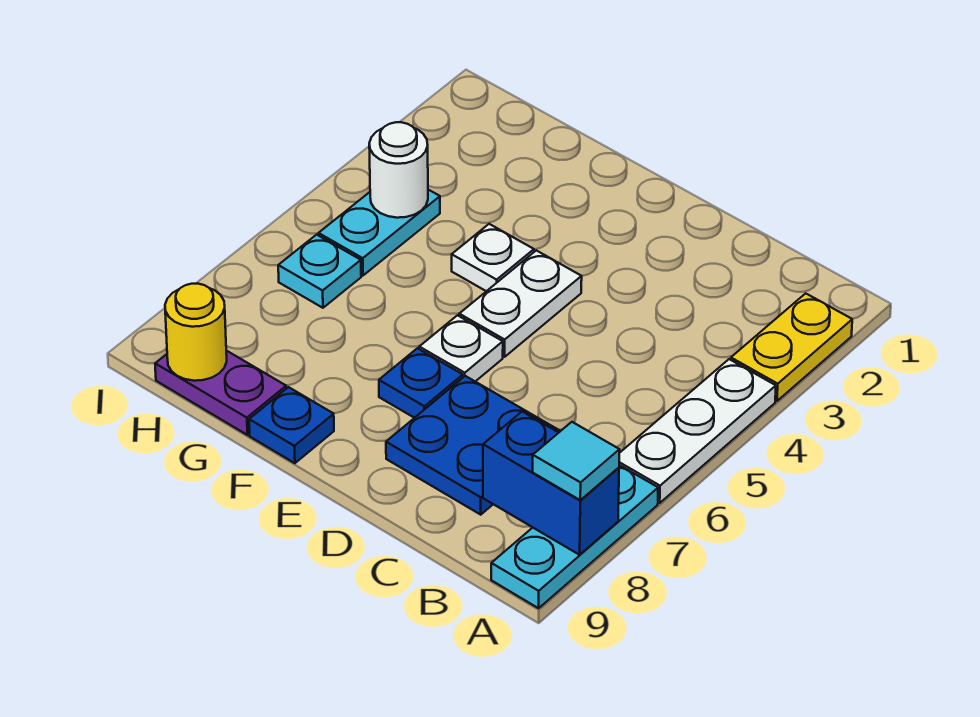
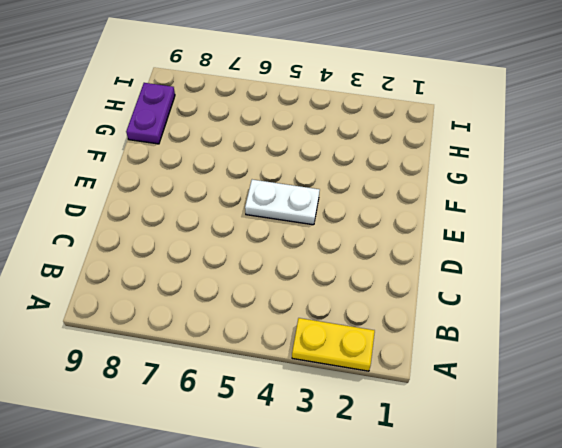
none -> white 1x3 plate [619,359,776,503]
none -> cyan 1x3 plate [491,465,658,608]
none -> blue 2x2 plate [386,376,560,515]

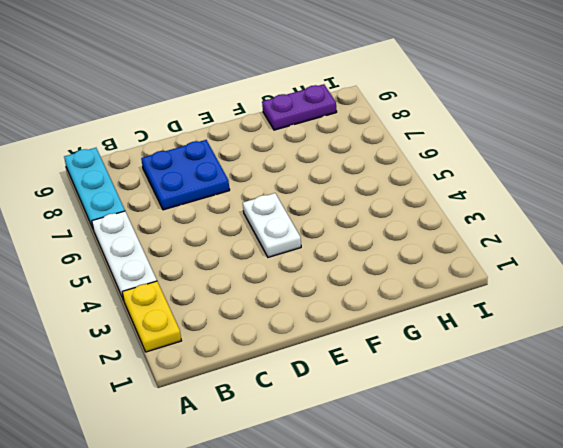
none -> white 1x1 plate [419,315,503,382]
none -> blue 1x1 plate [379,348,463,418]
none -> white 1x1 plate [452,224,534,291]

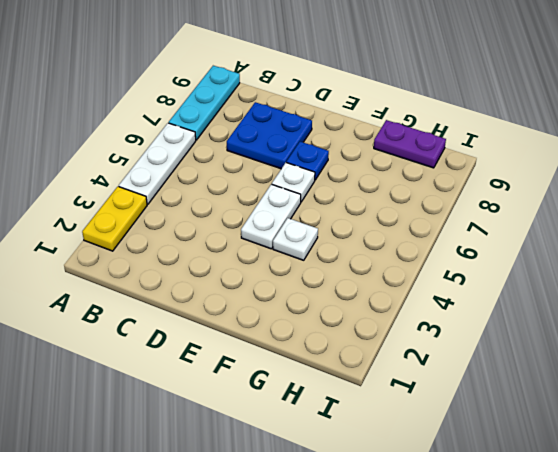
none -> blue 1x1 plate [249,387,334,463]
none -> cyan 1x2 plate [319,190,440,275]
none -> cyan 1x1 plate [278,235,361,308]

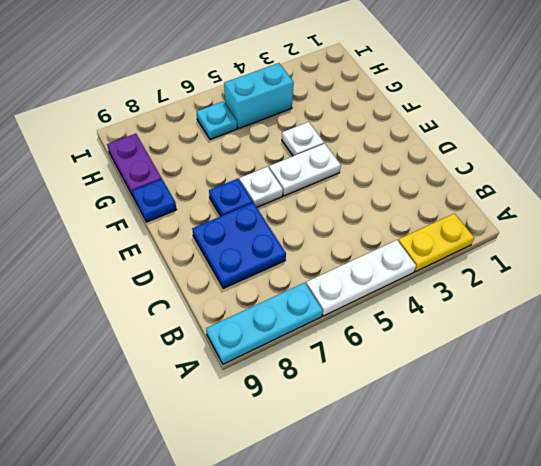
cyan 1x2 brick [224,63,294,129] -> cyan 1x2 plate [319,190,440,275]
none -> blue 1x2 brick [483,412,619,555]
none -> white 1x1 round brick [369,122,428,218]
none -> yellow 1x1 round brick [165,284,227,381]

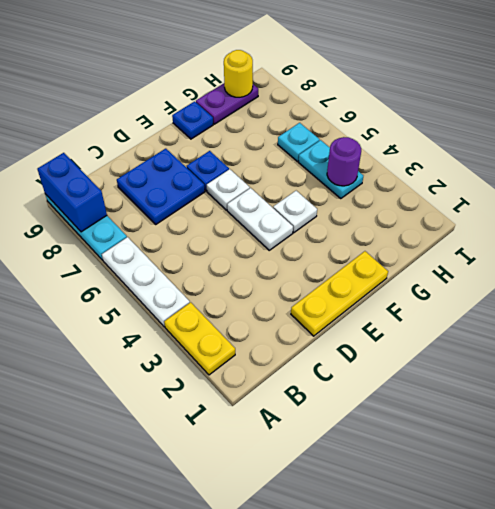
blue 1x2 brick [37,153,107,232] -> blue 1x2 brick turned to [483,412,619,555]
yellow 1x3 plate [291,251,388,336] -> none
purple 1x1 round brick [327,137,361,186] -> white 1x1 round brick [369,122,428,218]
none -> cyan 1x1 tile [533,422,620,500]

